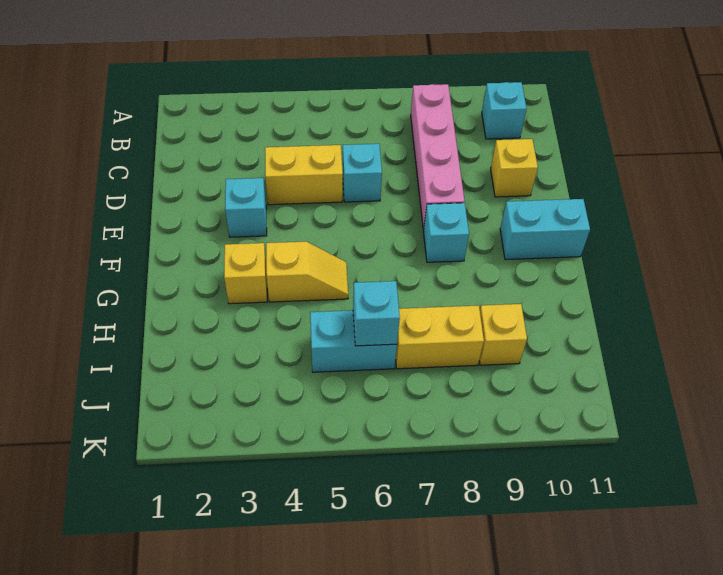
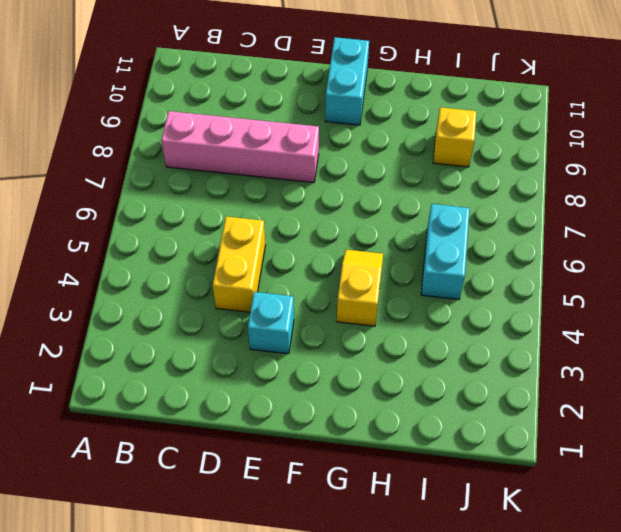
none -> cyan 1x1 brick [482,82,527,139]
none -> cyan 1x1 brick [343,144,382,202]
none -> yellow 1x1 brick [491,139,538,197]

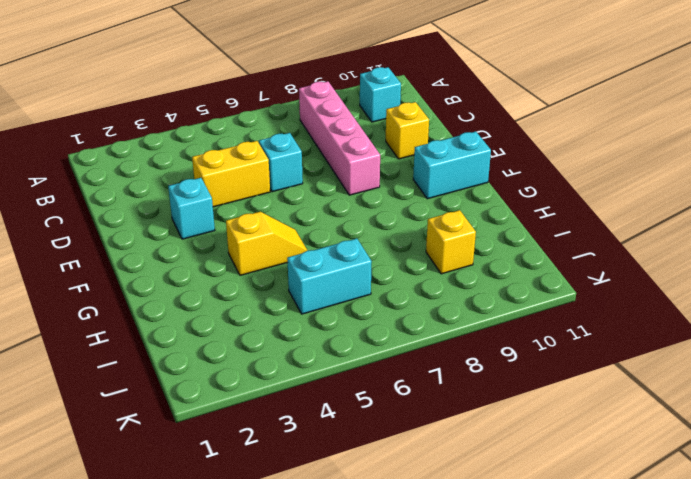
none -> cyan 1x1 brick [424,203,469,262]
none -> yellow 1x1 brick [224,243,267,304]
none -> yellow 1x2 brick [396,305,484,369]

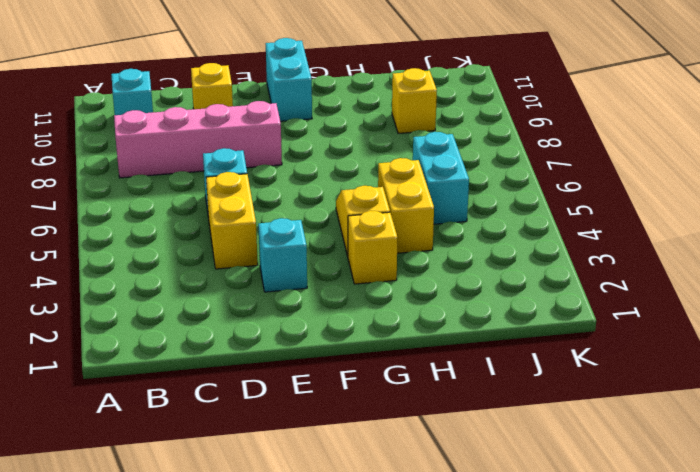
yellow 1x2 brick [378,158,434,253] -> yellow 1x2 brick moved to [396,305,484,369]
none -> cyan 1x1 brick [424,203,469,262]
none -> cyan 1x1 brick [353,281,400,346]

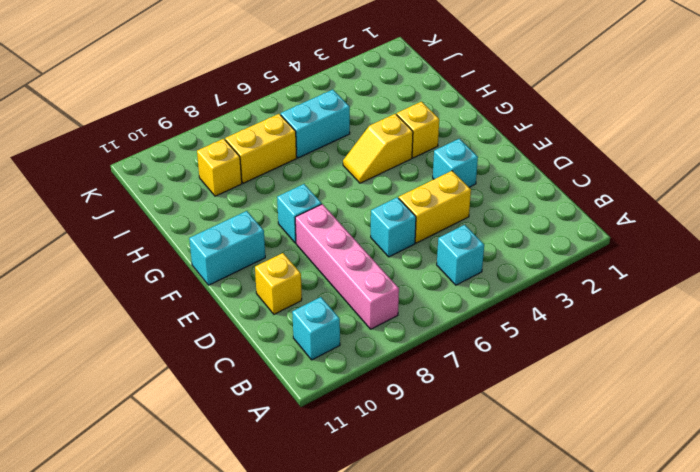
cyan 1x1 brick [437,225,484,285] -> cyan 1x1 brick moved to [353,281,400,346]

